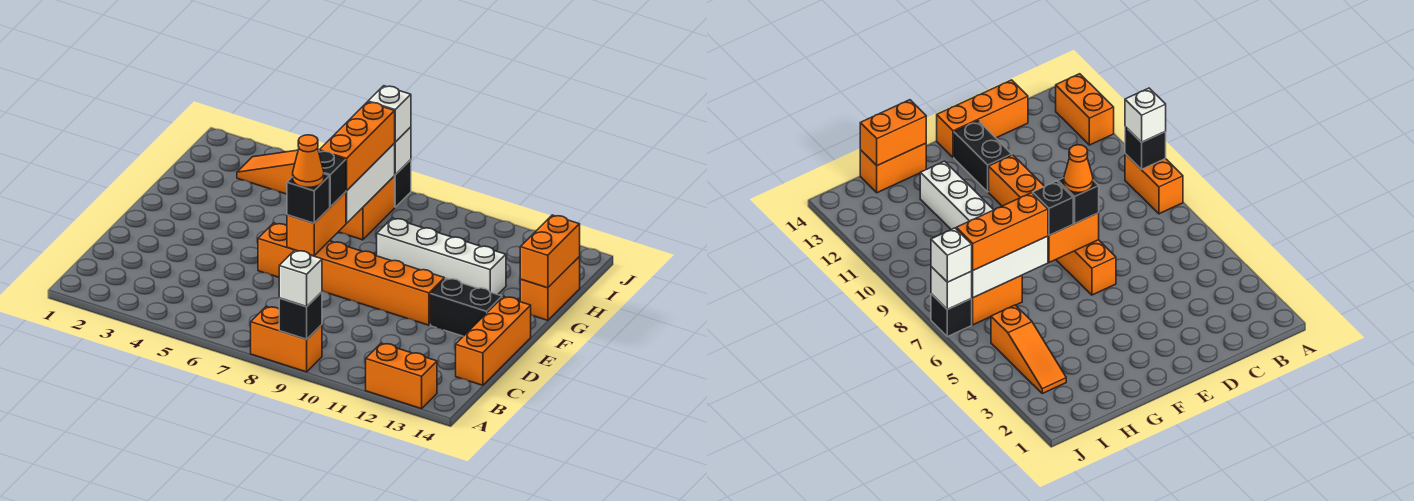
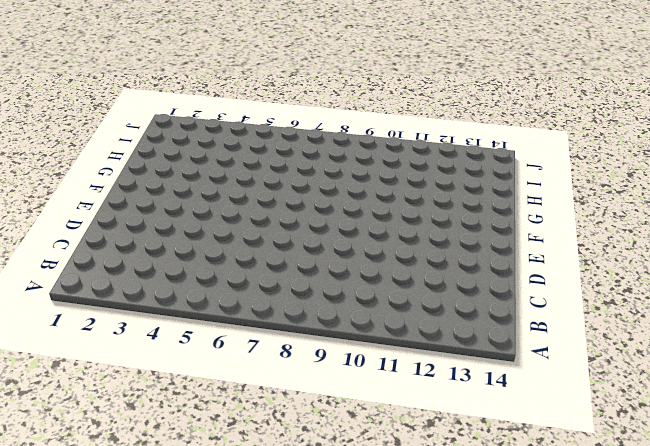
none -> orange 1x2 brick [251,306,322,372]
none -> orange 1x2 brick [366,343,437,409]
none -> orange 1x3 brick [456,296,531,385]

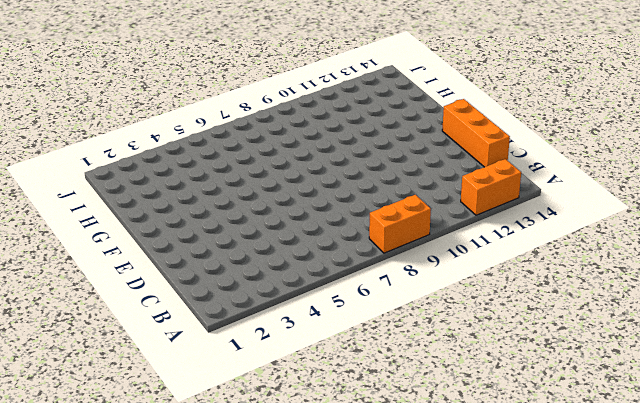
none -> orange 1x6 brick [258,223,445,325]
none -> black 1x2 brick [431,278,502,336]
none -> white 1x4 brick [377,218,506,295]

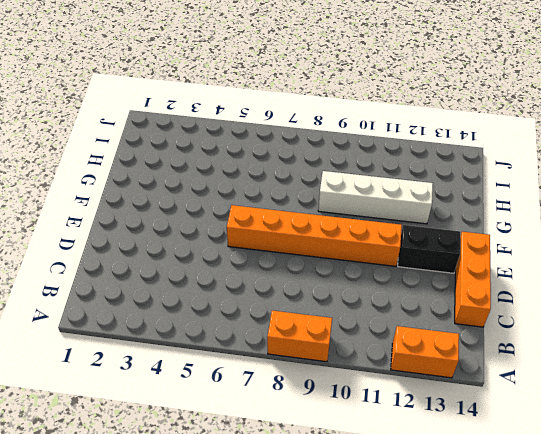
none -> orange 1x2 brick [520,257,580,320]
none -> orange 1x2 brick [339,176,395,240]
none -> orange 1x3 slope [237,150,319,194]

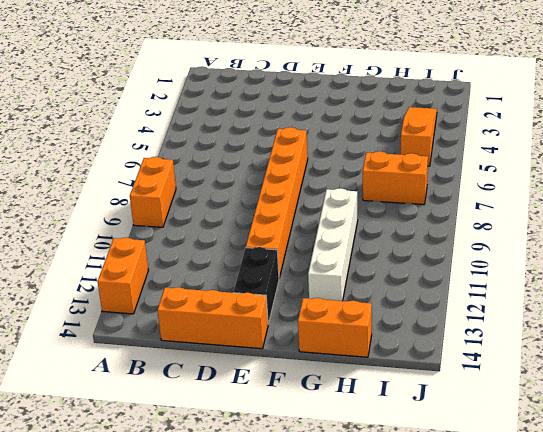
none -> black 1x1 brick [395,160,411,207]
none -> black 1x1 brick [279,292,322,339]
none -> orange 1x2 brick [287,192,346,256]

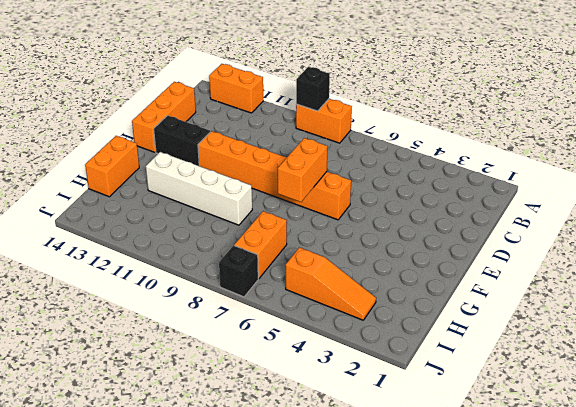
none -> white 1x3 brick [346,144,395,223]
none -> orange 1x2 brick [520,215,580,288]
none -> white 1x1 brick [394,127,411,175]

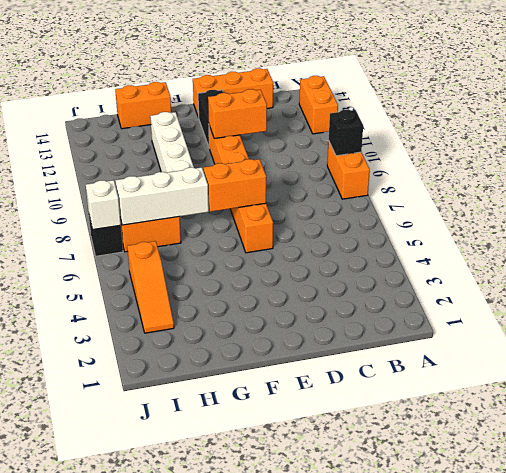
orange 1x2 brick [208,89,267,139] -> orange 1x2 brick moved to [520,215,580,288]
none -> white 1x1 brick [279,250,322,307]
none -> black 1x1 brick [287,174,330,223]
none -> black 1x1 brick [319,151,346,207]

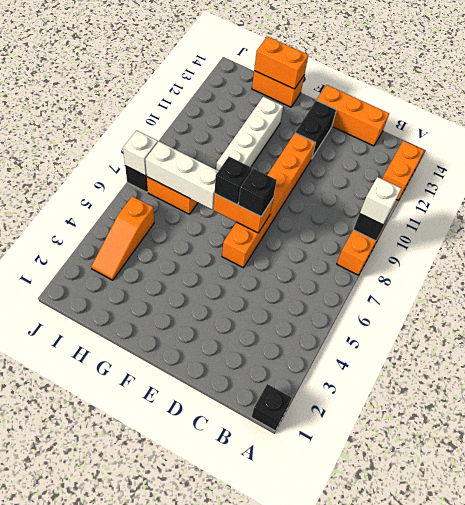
black 1x1 brick [251,384,292,431] -> none
none -> orange 1x3 brick [319,102,395,191]
none -> white 1x1 brick [368,86,411,142]
none -> orange 1x1 cone [293,135,324,187]

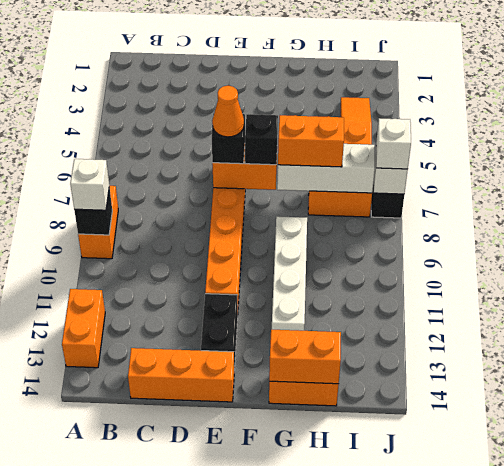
orange 1x2 brick [278,115,344,167] -> orange 1x3 brick [319,102,395,191]

